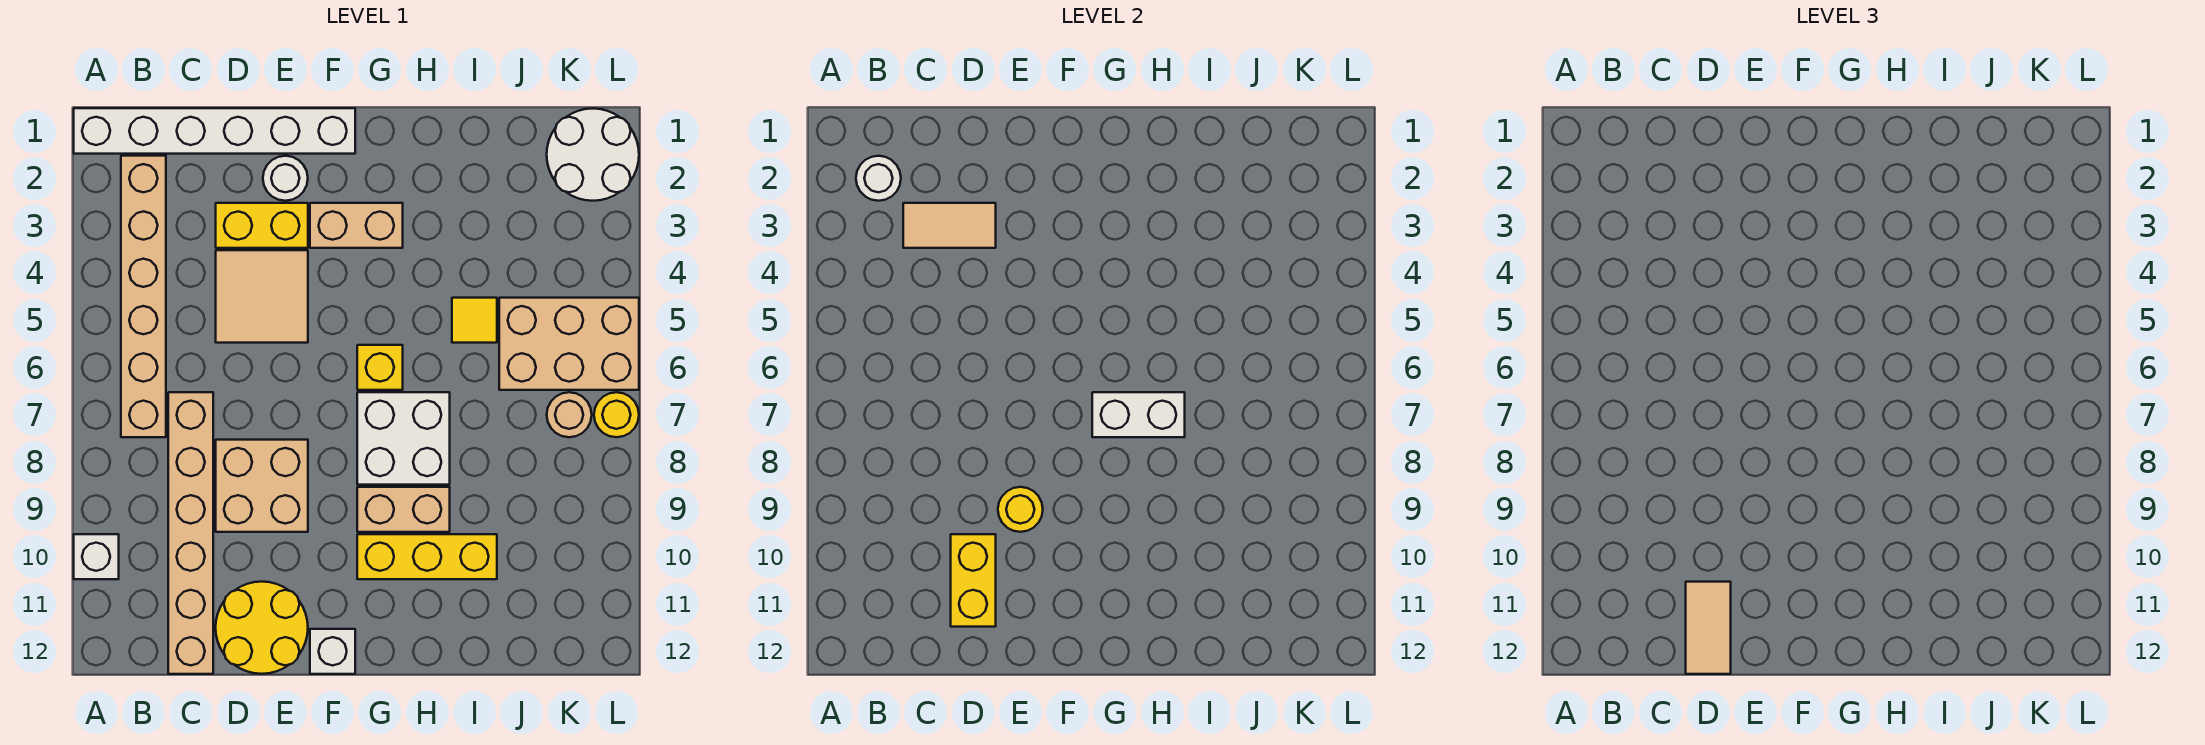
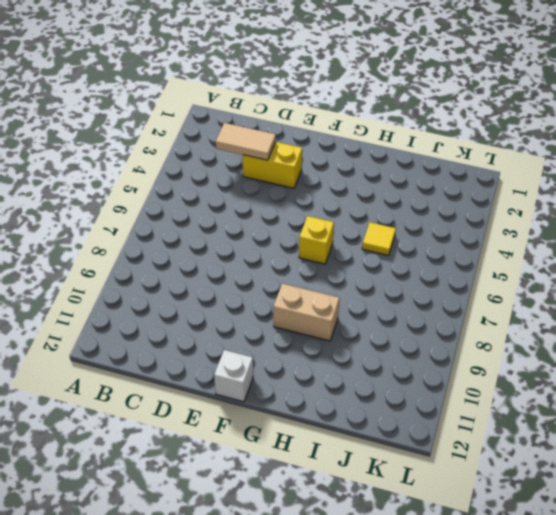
none -> white 1x6 brick [74,108,355,154]
none -> white 1x1 brick [74,534,119,579]
none -> tan 1x6 brick [121,156,166,437]

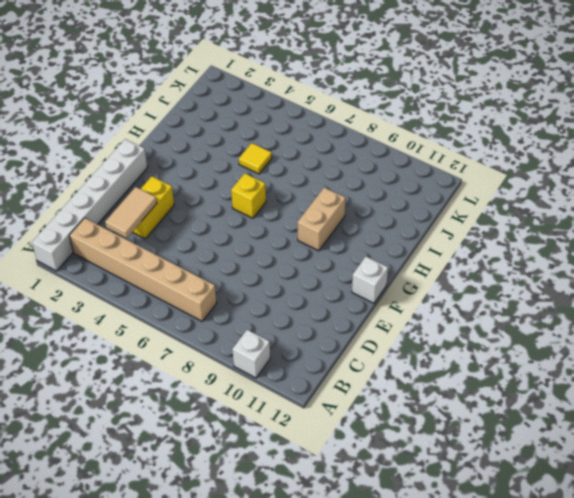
none -> tan 1x6 brick [168,392,213,674]
none -> tan 2x2 tile [216,250,308,343]
none -> tan 2x2 brick [216,440,308,532]

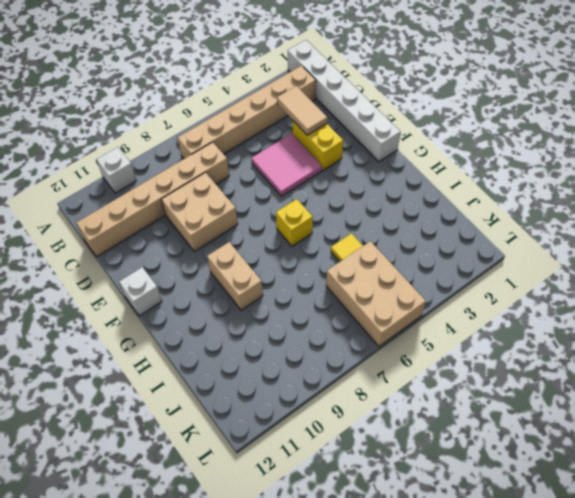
pink 2x2 tile [252,133,322,196] -> tan 2x2 tile [216,250,308,343]
none -> yellow 2x2 round brick [216,582,308,674]
none -> white 1x1 round brick [263,156,308,201]
none -> tan 1x2 brick [310,203,403,248]

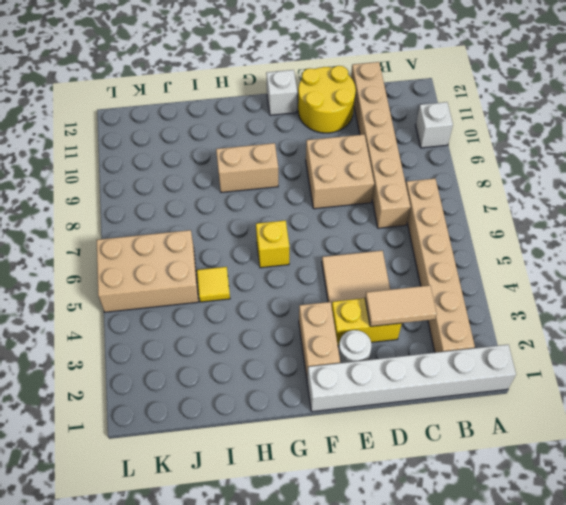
tan 1x2 brick [299,302,340,377] -> tan 1x2 brick turned to [310,203,403,248]
none -> white 2x2 brick [357,392,450,485]
none -> yellow 1x3 brick [357,534,497,579]
none -> white 2x2 round brick [547,109,639,201]

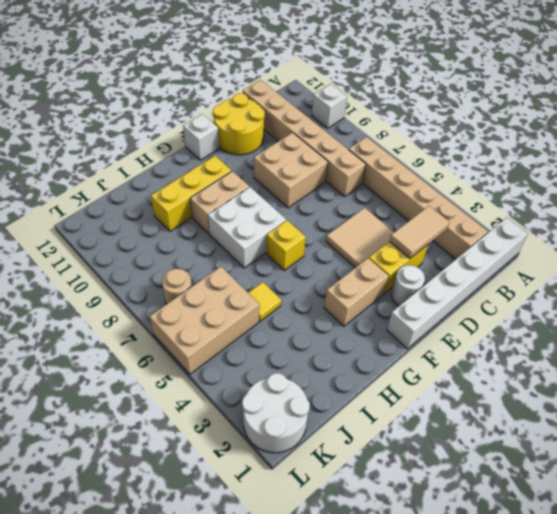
none -> yellow 1x1 round brick [594,392,639,437]
none -> white 1x1 round brick [856,156,901,201]
none -> yellow 1x2 brick [951,534,996,627]

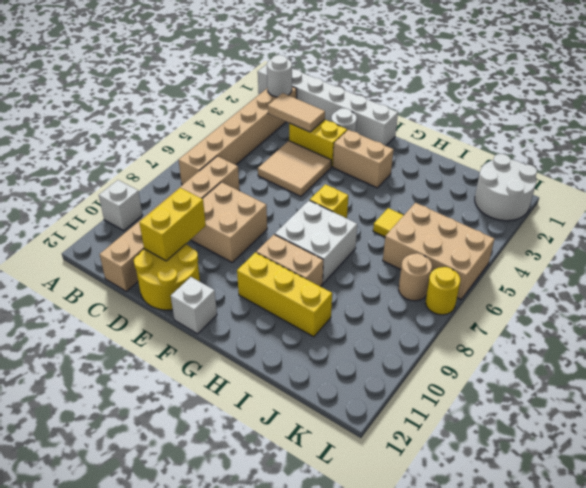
none -> yellow 1x1 round brick [998,487,1043,532]
none -> white 1x2 brick [1092,392,1185,437]
none -> tan 1x2 tile [1686,582,1731,674]

